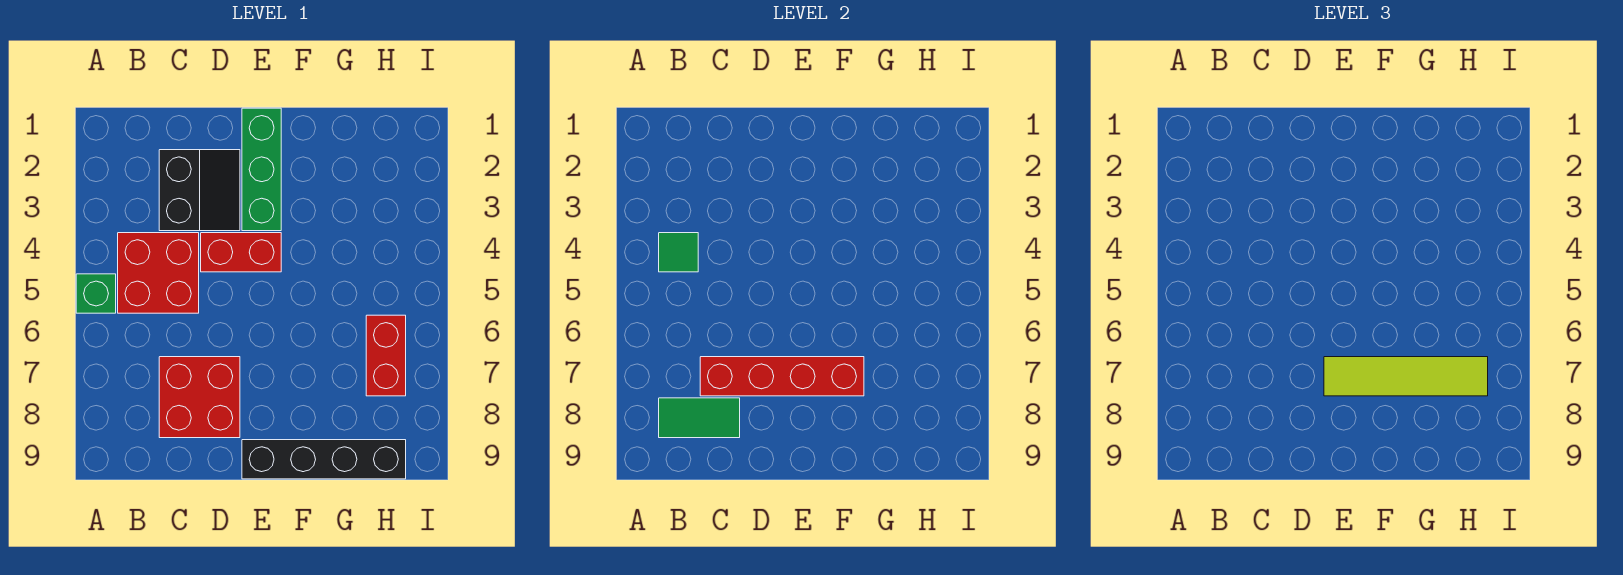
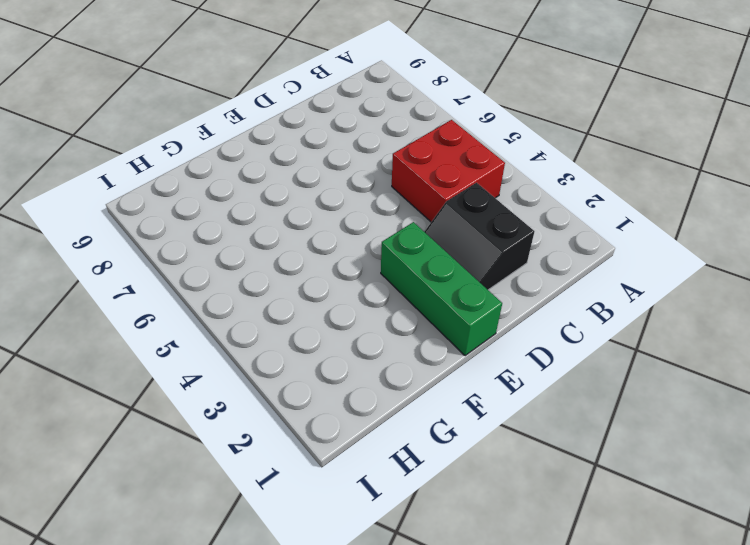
none -> green 1x1 brick [76,274,116,313]
none -> red 2x2 brick [159,357,240,438]
none -> red 1x2 brick [201,233,281,272]

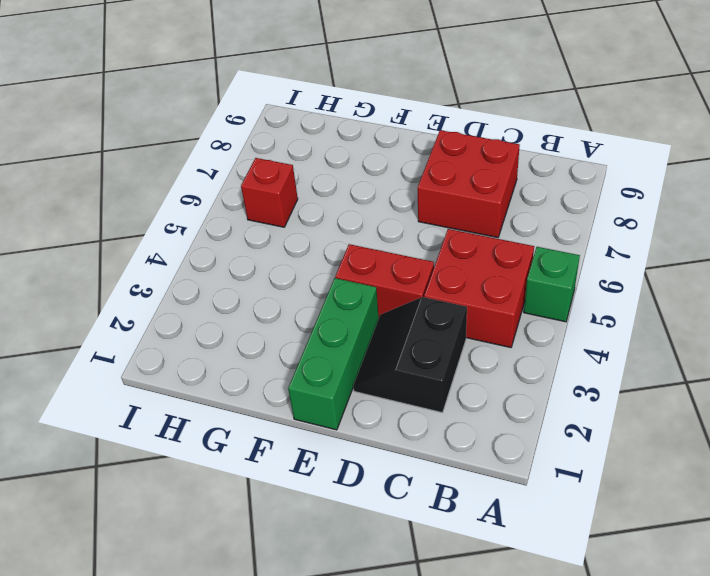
red 1x1 brick [241,158,298,227] -> red 1x2 brick [366,315,406,396]
none -> black 1x4 brick [242,440,406,479]
none -> green 1x1 tile [659,233,698,272]
none -> green 1x2 tile [659,398,740,438]

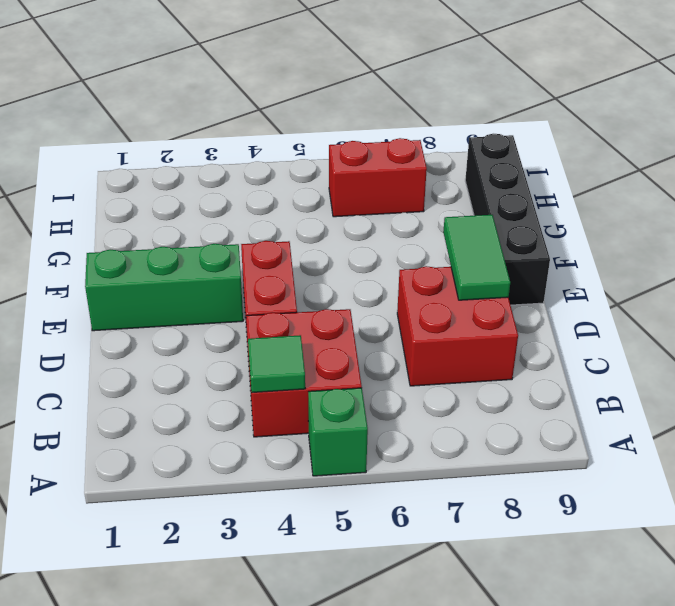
green 1x2 tile [443,215,510,300] -> green 1x2 tile moved to [659,398,740,438]
none -> black 2x2 slope [159,150,240,231]
none -> red 1x4 brick [700,357,864,396]
none -> lime 1x4 tile [1324,357,1488,396]

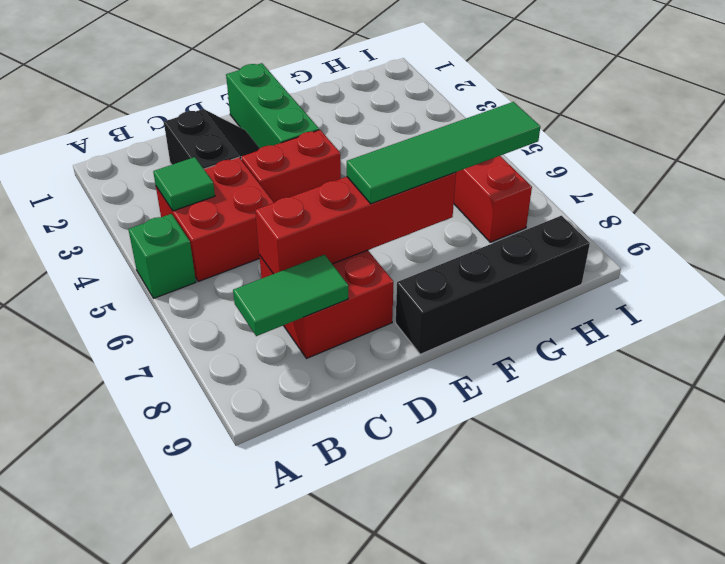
green 1x4 tile [347,102,540,204] -> lime 1x4 tile [1324,357,1488,396]

